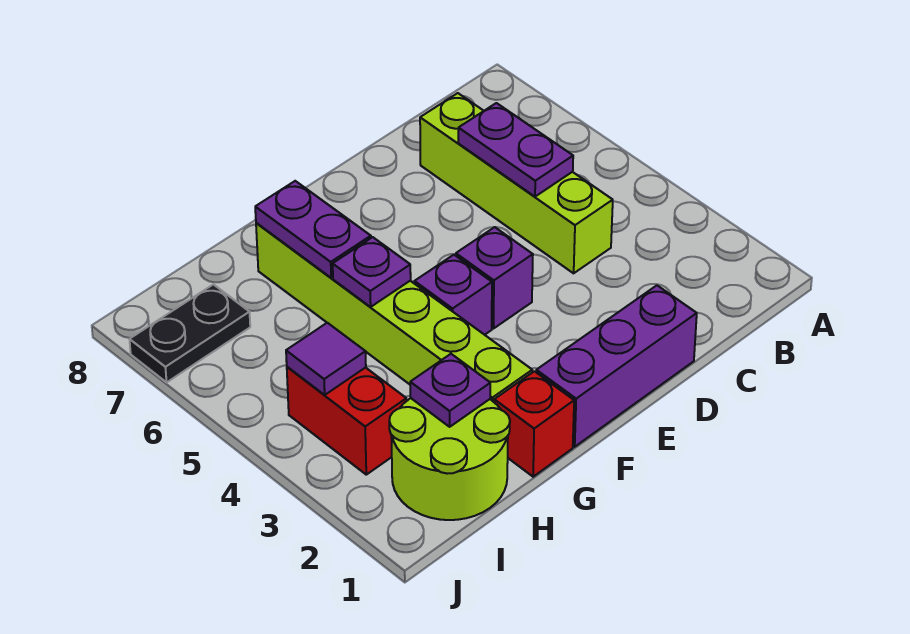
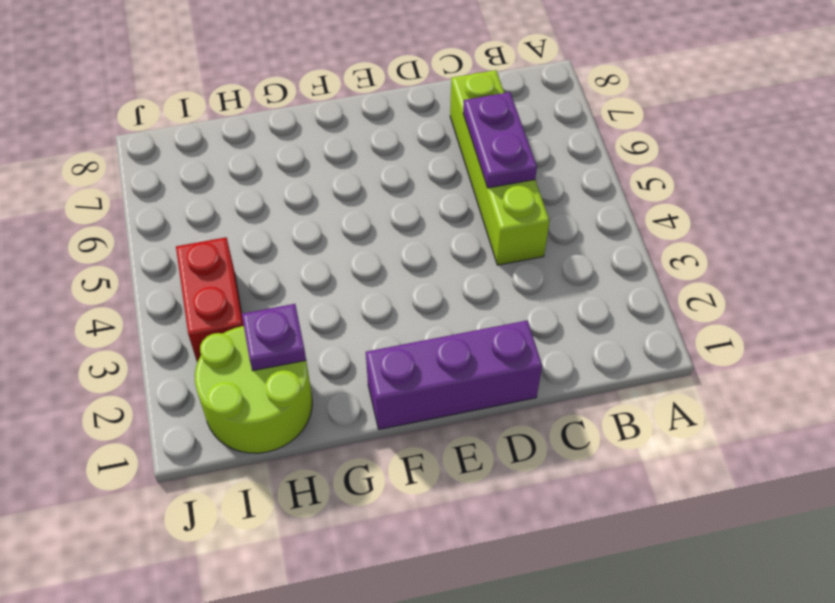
none -> purple 1x1 brick [456,227,533,329]
none -> purple 1x1 brick [414,255,492,335]
none -> red 1x1 brick [494,371,574,477]

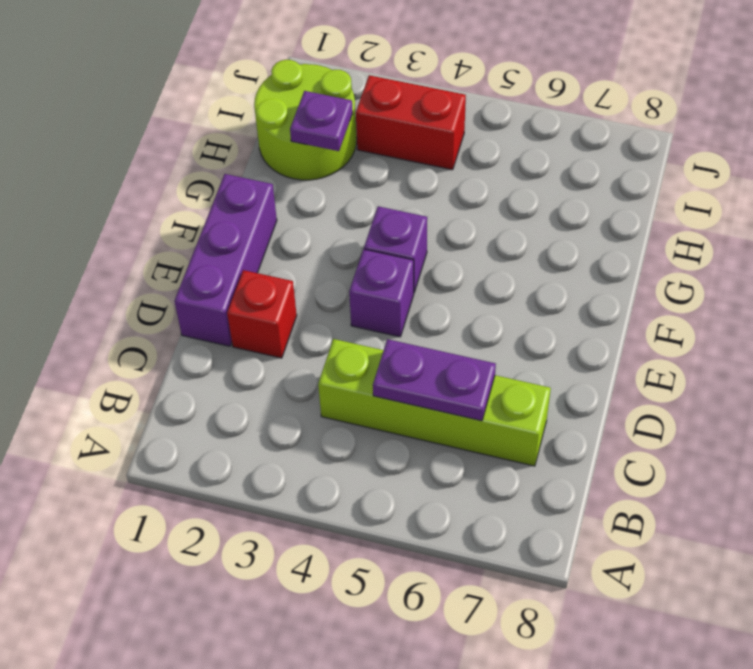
red 1x1 brick [227,270,297,358] -> red 1x1 brick moved to [494,371,574,477]
none -> lime 1x6 brick [256,223,532,402]
none -> black 1x2 plate [129,284,250,382]
none -> purple 1x1 plate [333,237,411,307]

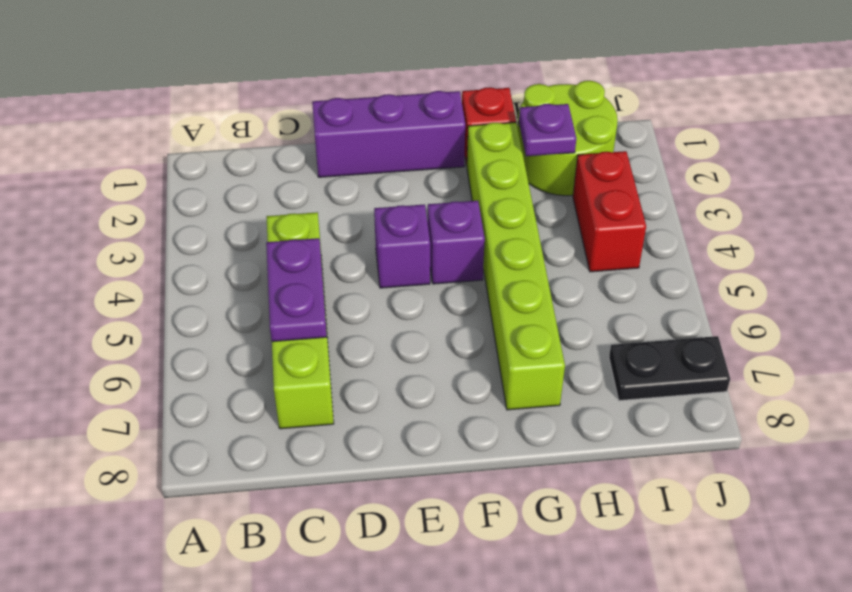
none -> purple 1x1 plate [333,237,411,307]
none -> purple 1x2 plate [255,181,371,278]
none -> purple 1x1 tile [286,323,366,395]

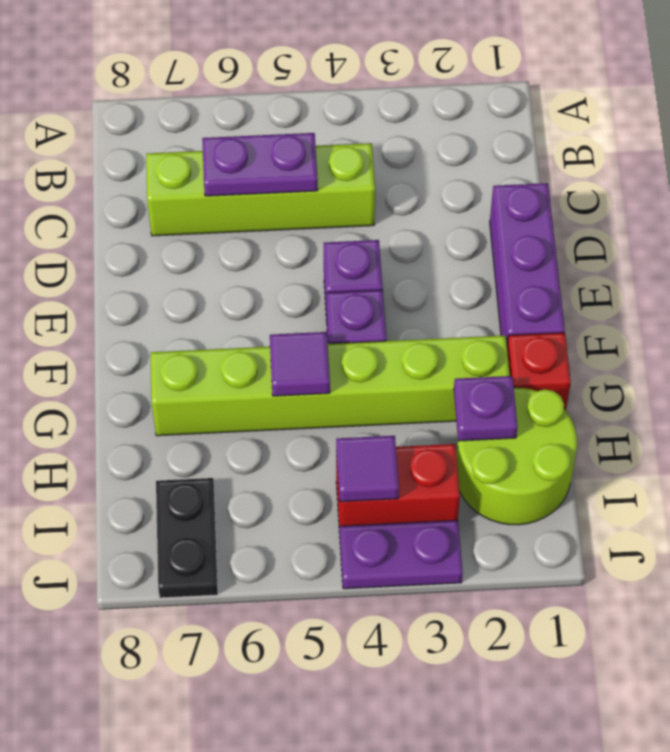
purple 1x1 tile [270,332,330,396] -> purple 1x1 plate [333,237,411,307]
purple 1x2 plate [340,520,463,589] -> purple 1x2 plate moved to [255,181,371,278]

